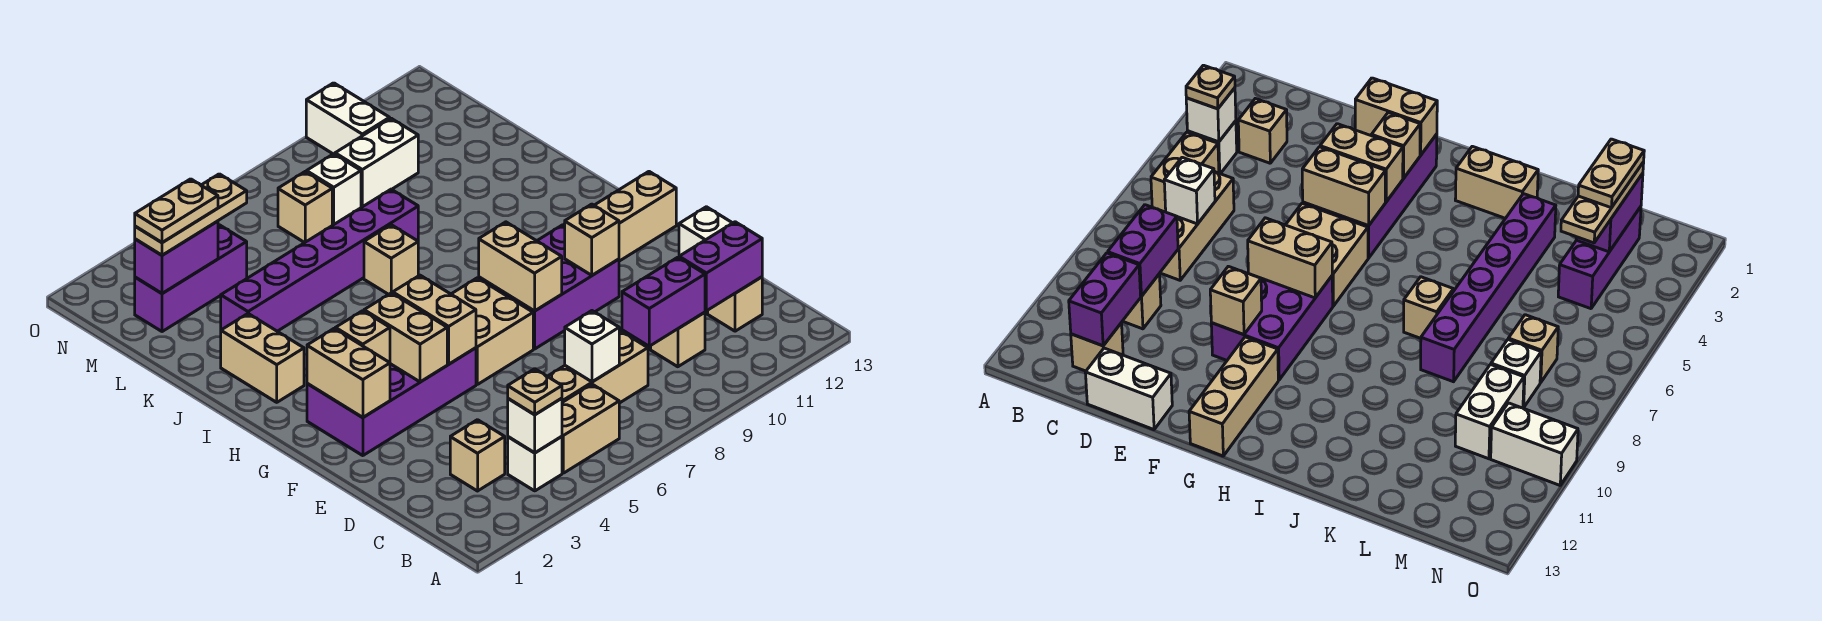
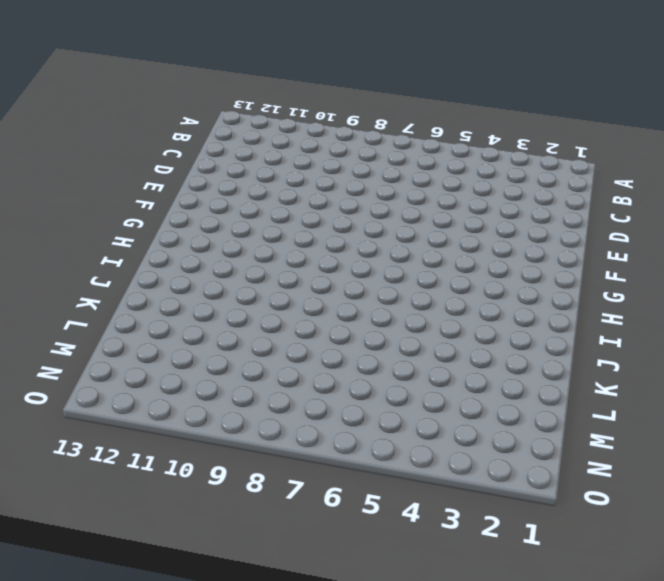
none -> white 1x1 brick [508,437,562,491]
none -> tan 1x2 brick [562,384,619,473]
none -> tan 1x1 brick [450,420,505,491]
none -> tan 1x3 brick [548,331,648,403]

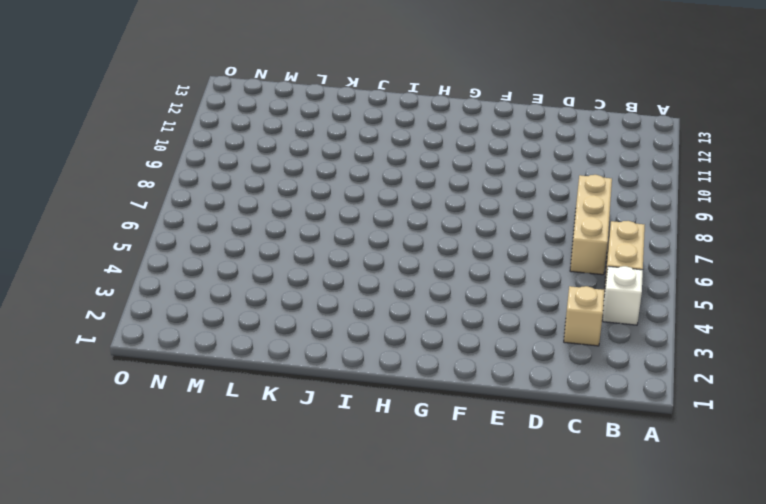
none -> tan 1x1 brick [651,312,705,367]
none -> tan 1x1 brick [708,277,762,331]
none -> white 1x2 brick [679,207,732,256]
none -> purple 2x4 brick [307,348,476,456]

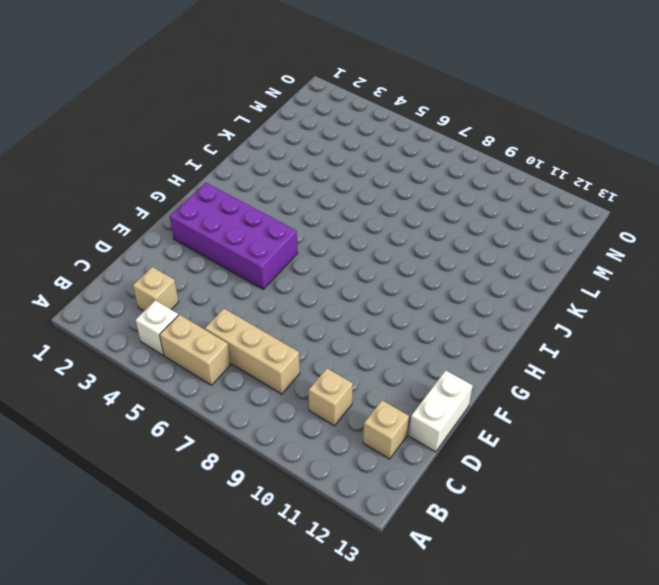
none -> tan 2x2 brick [451,278,533,384]
none -> purple 2x3 brick [479,225,619,349]
none -> tan 1x3 brick [564,172,676,261]
none -> tan 1x2 brick [221,314,304,402]

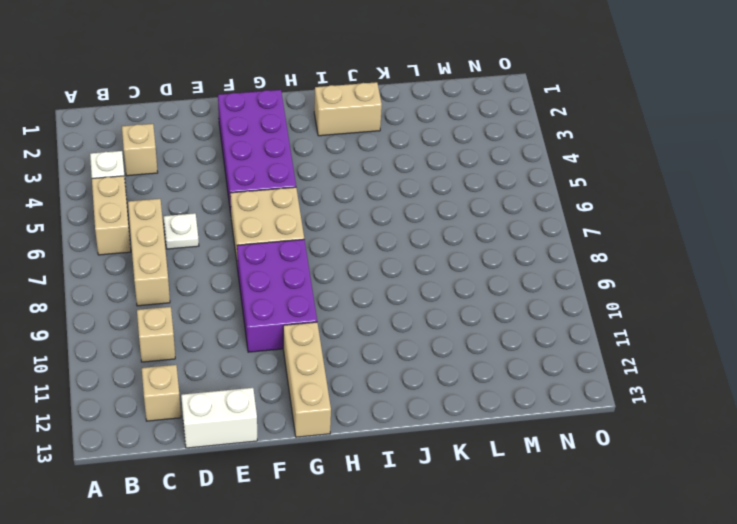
white 1x1 plate [164,213,199,249] -> none
none -> tan 1x1 brick [364,225,418,294]
none -> purple 1x6 brick [221,189,418,331]
none -> purple 1x3 brick [135,225,247,332]
none -> tan 1x1 brick [278,172,332,243]

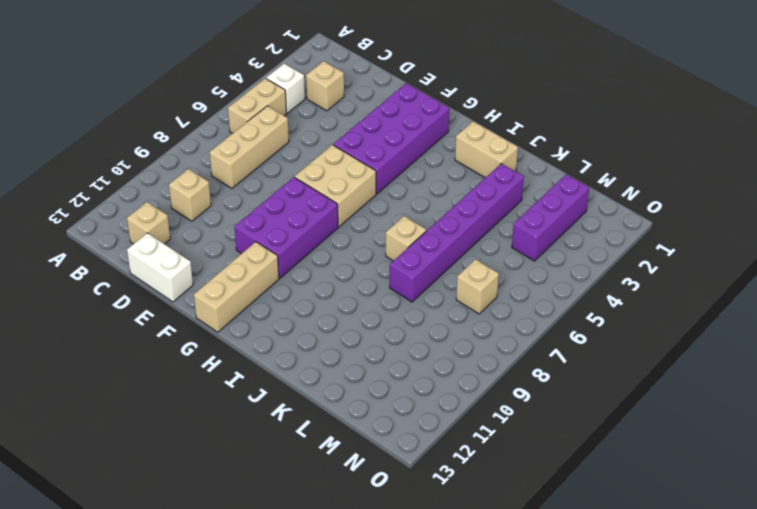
none -> white 1x1 brick [307,154,361,225]
none -> white 1x2 brick [335,118,418,207]
none -> white 1x2 brick [306,83,390,154]
none -> white 1x1 brick [508,398,562,453]

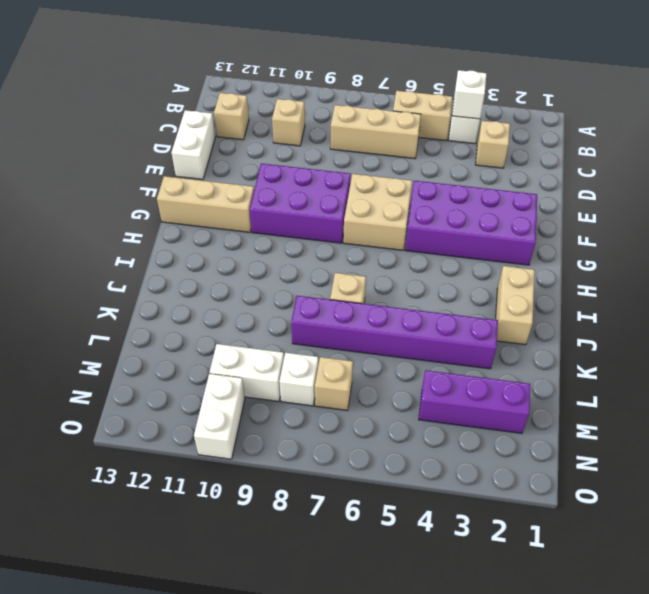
none -> white 1x1 brick [565,311,619,382]
none -> purple 1x2 brick [622,257,705,346]
none -> purple 1x2 brick [679,222,762,311]
none -> tan 1x2 brick [307,329,390,418]

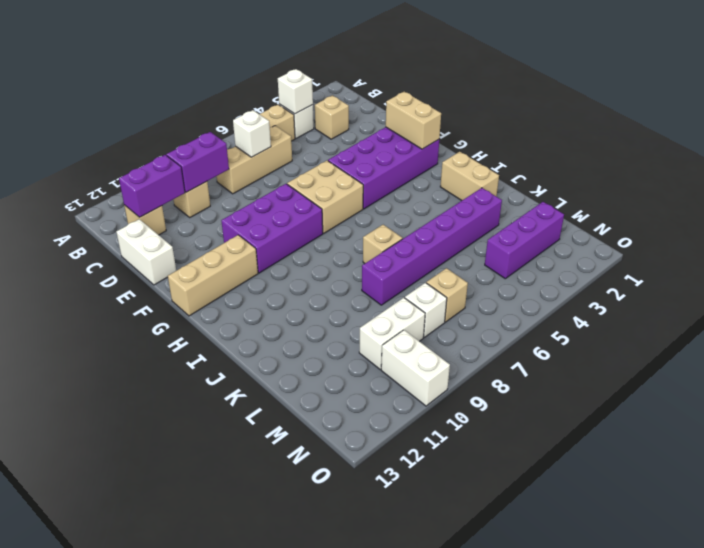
none -> tan 1x2 brick [364,293,447,382]
none -> tan 1x2 brick [393,275,476,364]
none -> tan 1x2 brick [479,222,562,311]
none -> tan 1x1 brick [565,204,619,275]

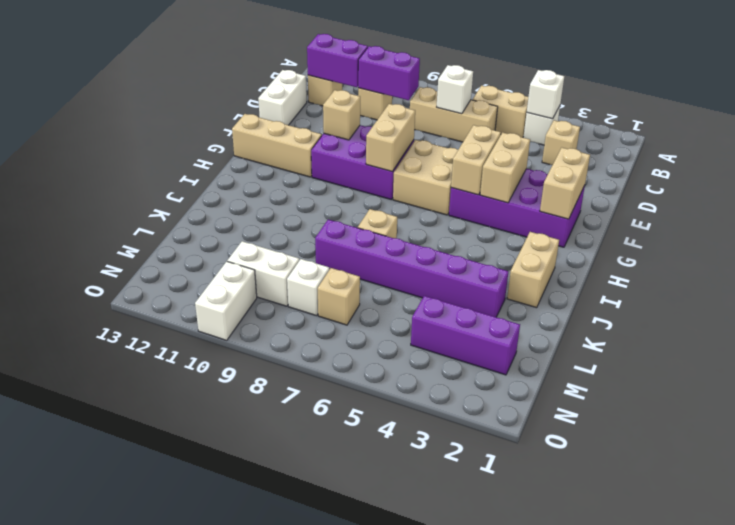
none -> tan 1x1 brick [335,311,390,363]
none -> purple 1x2 brick [135,221,218,293]
none -> tan 1x1 plate [508,369,562,415]
none -> tan 1x3 plate [135,174,247,255]

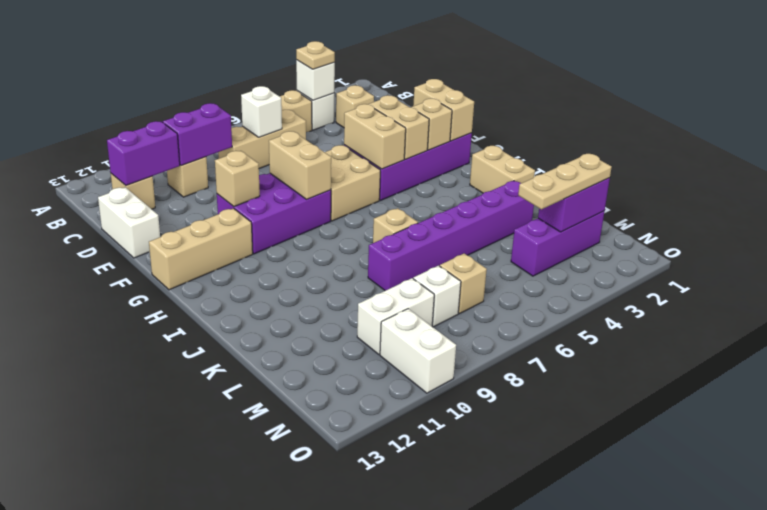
none -> tan 1x2 plate [135,179,218,243]

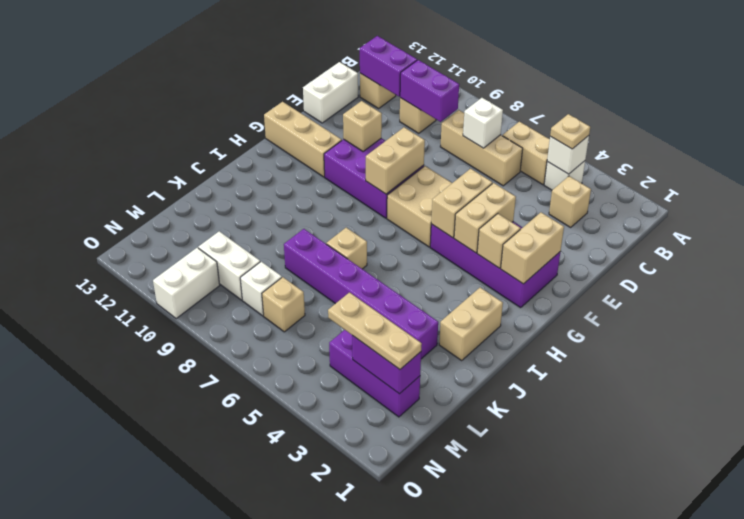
none -> tan 1x2 plate [135,179,218,243]

